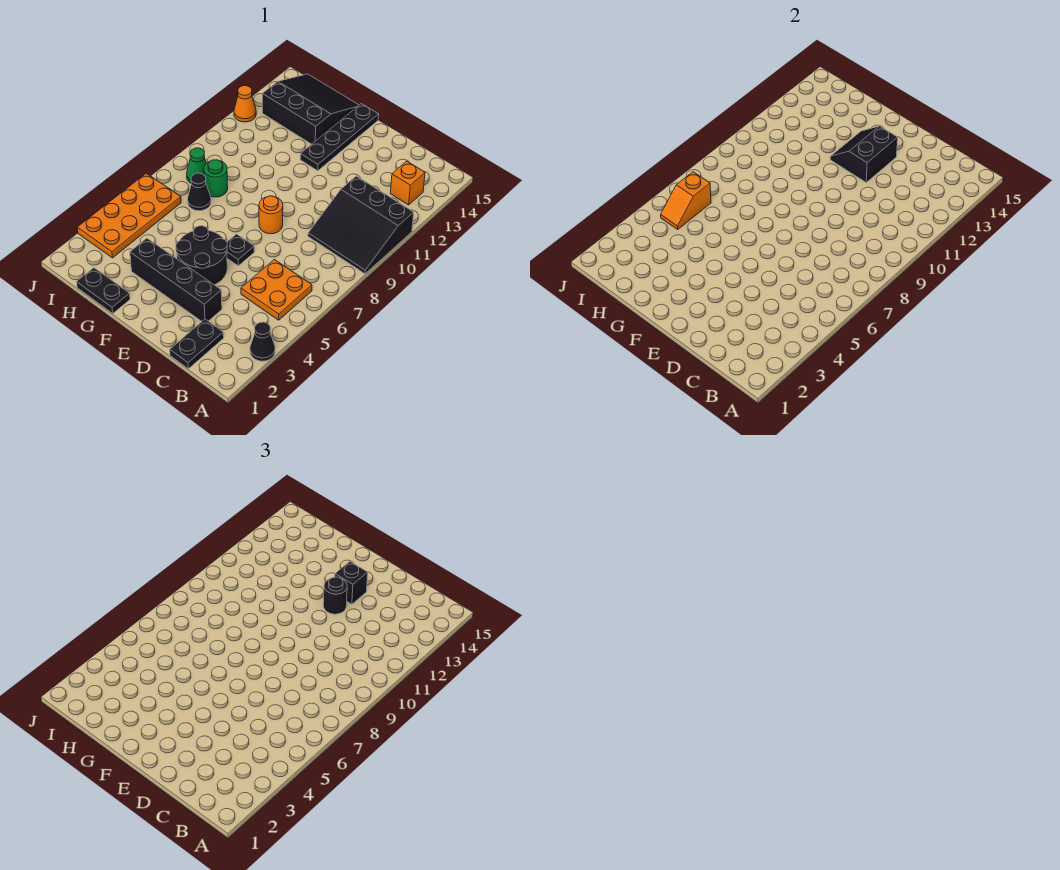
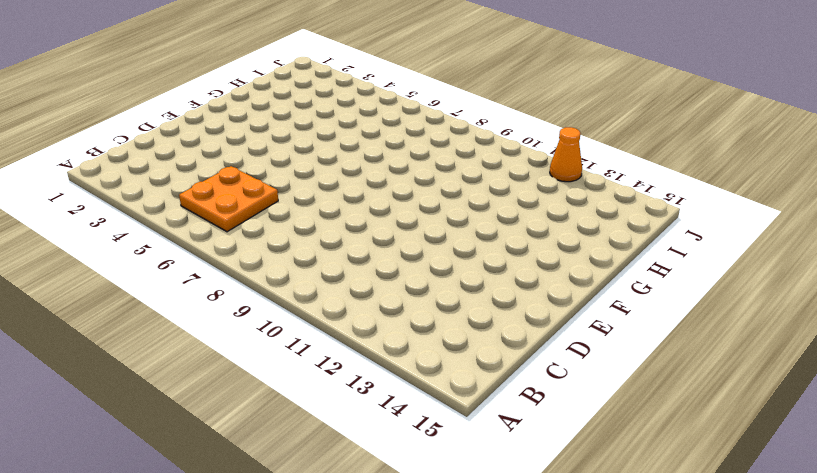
none -> black 1x1 cone [250,322,275,361]
none -> black 3x3 slope [308,176,414,274]
none -> orange 1x1 brick [390,161,425,205]

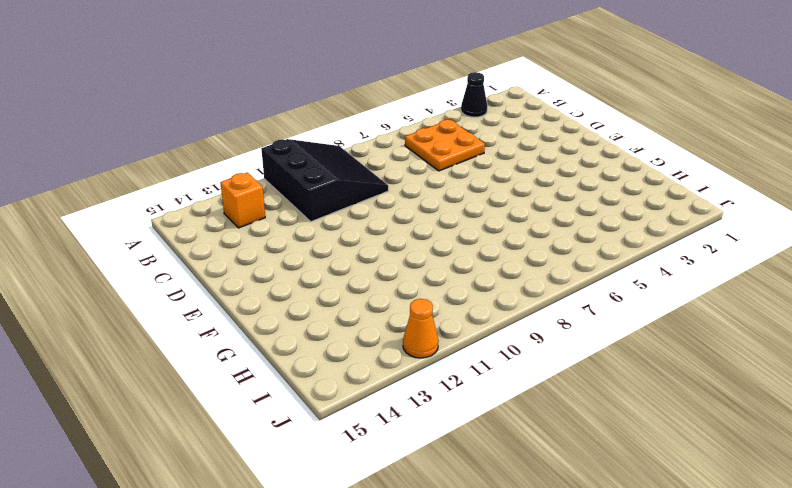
none -> black 1x2 plate [170,319,224,369]
none -> black 1x4 brick [130,238,222,321]
none -> black 2x2 round brick [176,226,227,285]

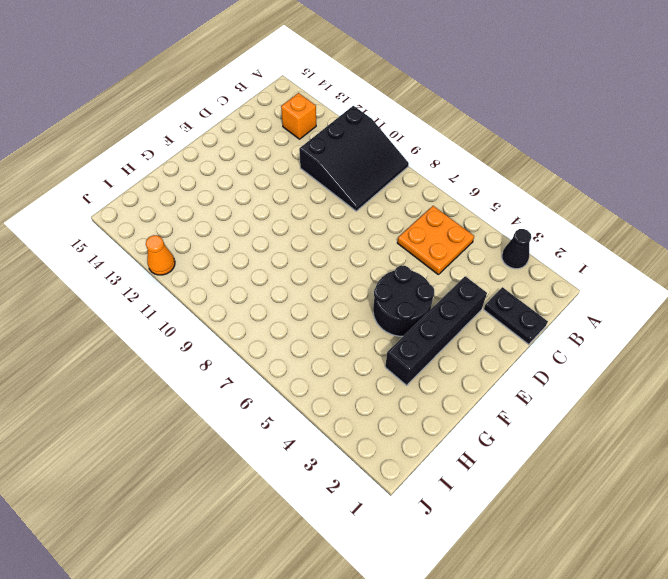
none -> black 1x1 plate [227,234,254,266]
none -> orange 1x1 round brick [259,196,283,234]
none -> black 1x4 plate [300,104,379,171]

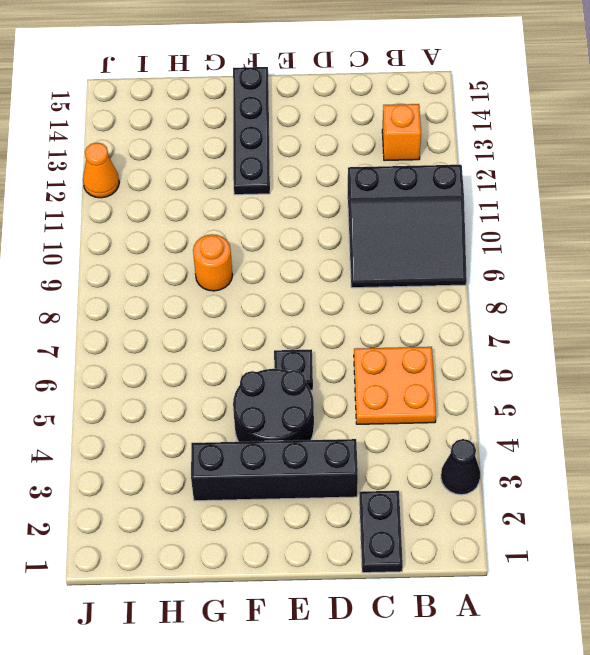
orange 1x1 round brick [193,234,232,291] -> orange 1x1 round brick moved to [259,196,283,234]
none -> black 1x2 plate [77,268,130,313]
none -> black 3x3 slope [262,74,359,144]
none -> black 1x1 cone [188,173,211,211]

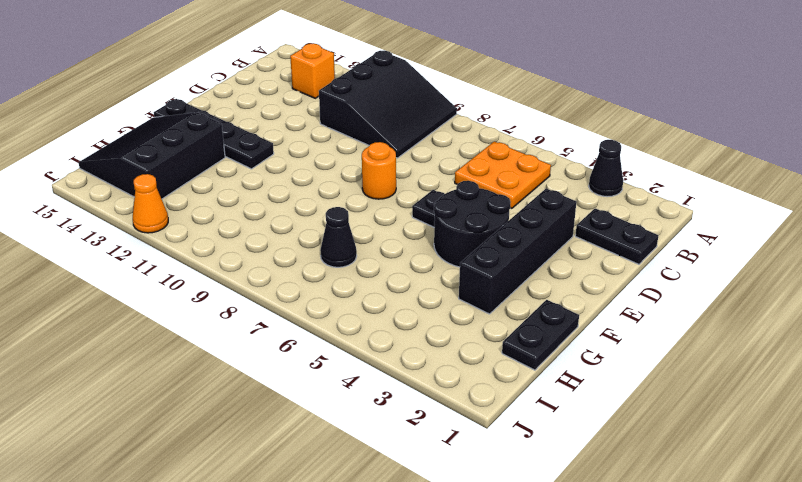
none -> green 1x1 round brick [204,160,228,197]
none -> orange 2x4 plate [77,173,181,258]
none -> green 1x1 cone [187,148,206,183]

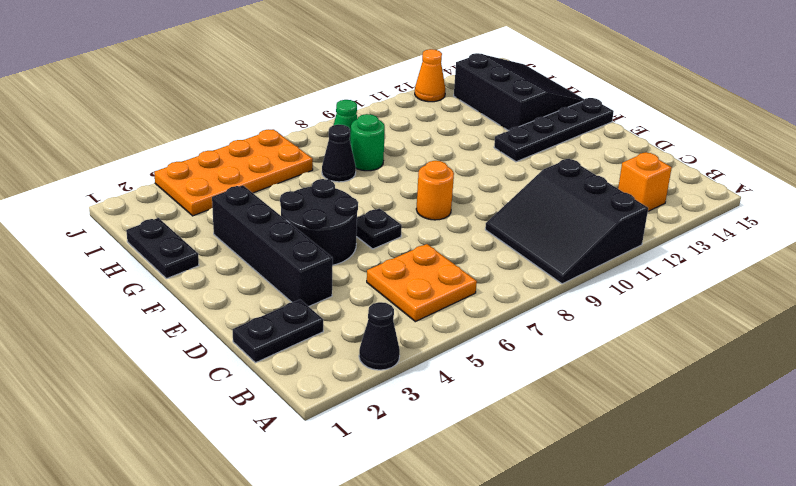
none -> black 2x2 slope [830,126,898,182]
none -> orange 1x2 slope [661,172,711,229]
none -> black 1x1 round brick [323,577,347,614]

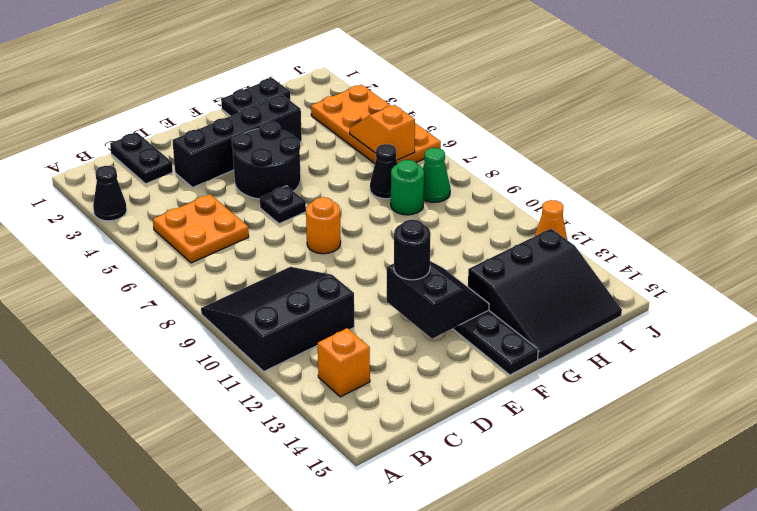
none -> black 1x1 brick [335,562,368,604]

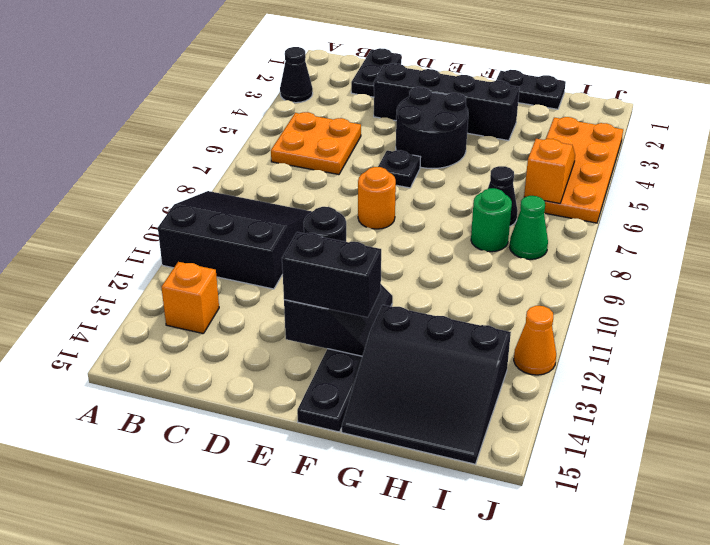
black 1x2 brick [282,232,381,317] -> black 1x1 brick [335,562,368,604]

